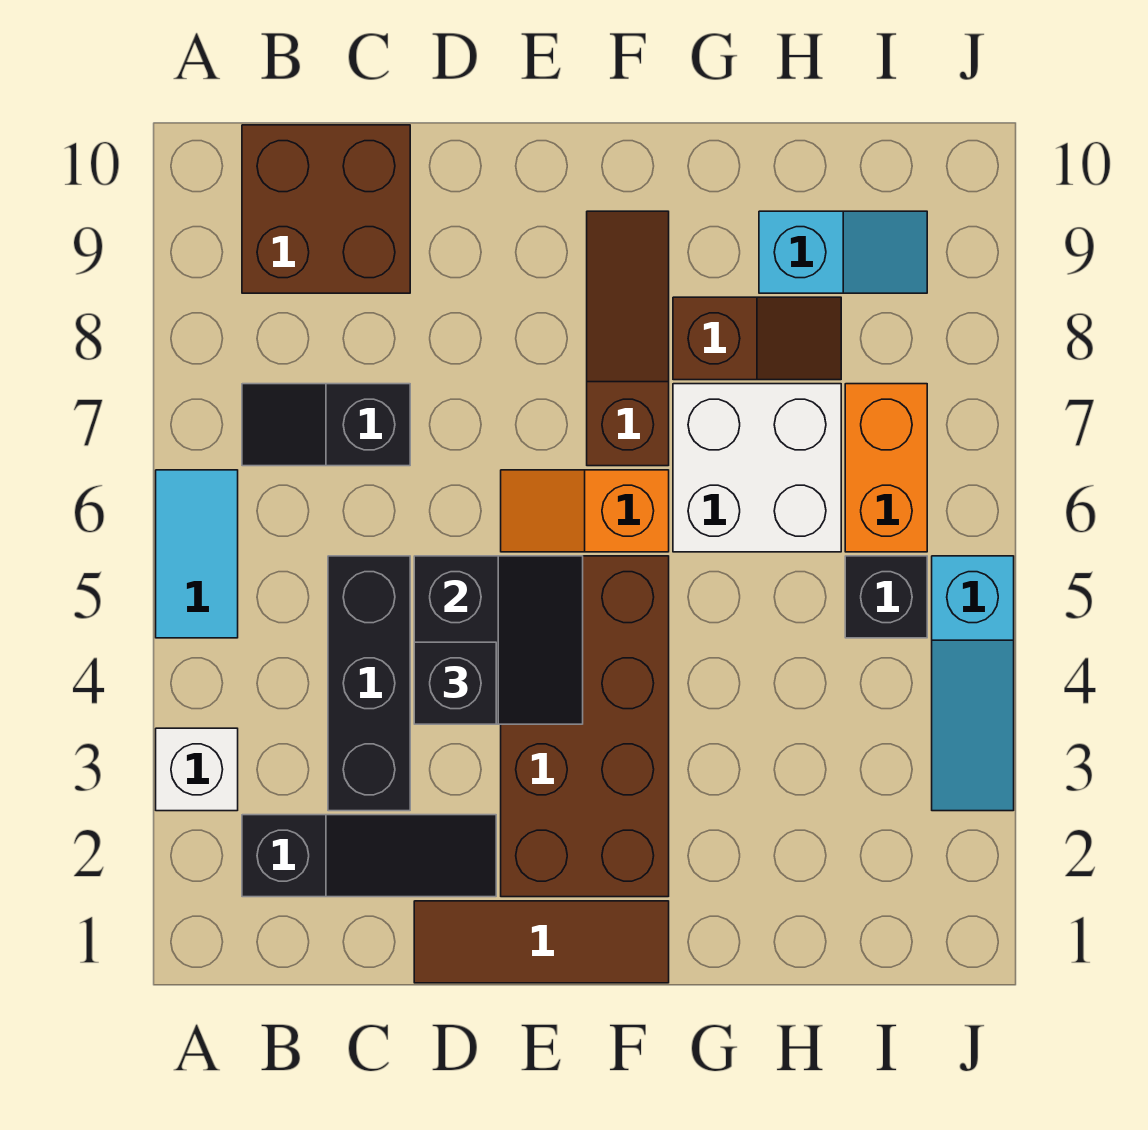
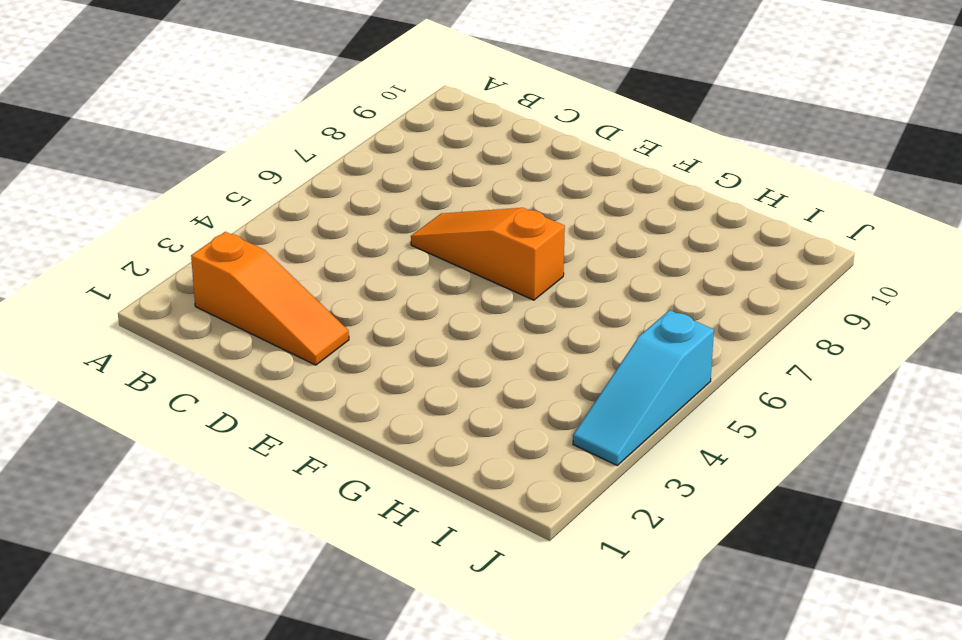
orange 1x3 slope [191,232,349,365] -> black 1x3 slope [242,815,496,897]
orange 1x3 slope [411,208,565,300] -> orange 1x2 slope [501,470,669,552]
none -> white 1x1 brick [156,728,238,811]
none -> cyan 1x2 tile [156,470,238,638]
none -> black 1x2 slope [242,384,410,466]

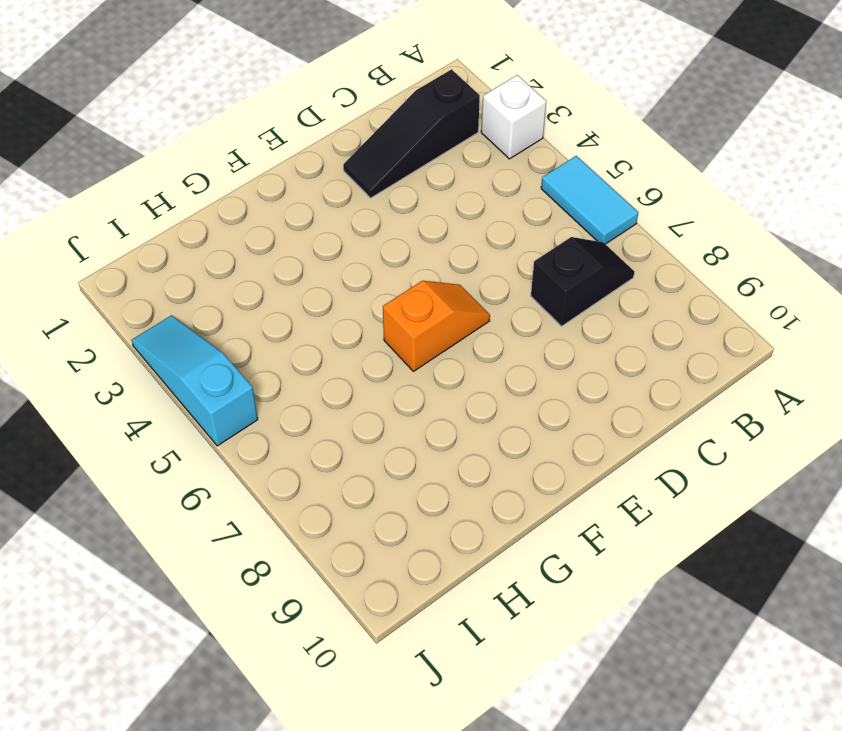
none -> brown 2x2 brick [242,125,410,293]
none -> black 1x3 brick [328,556,410,811]
none -> brown 1x3 tile [414,901,669,983]

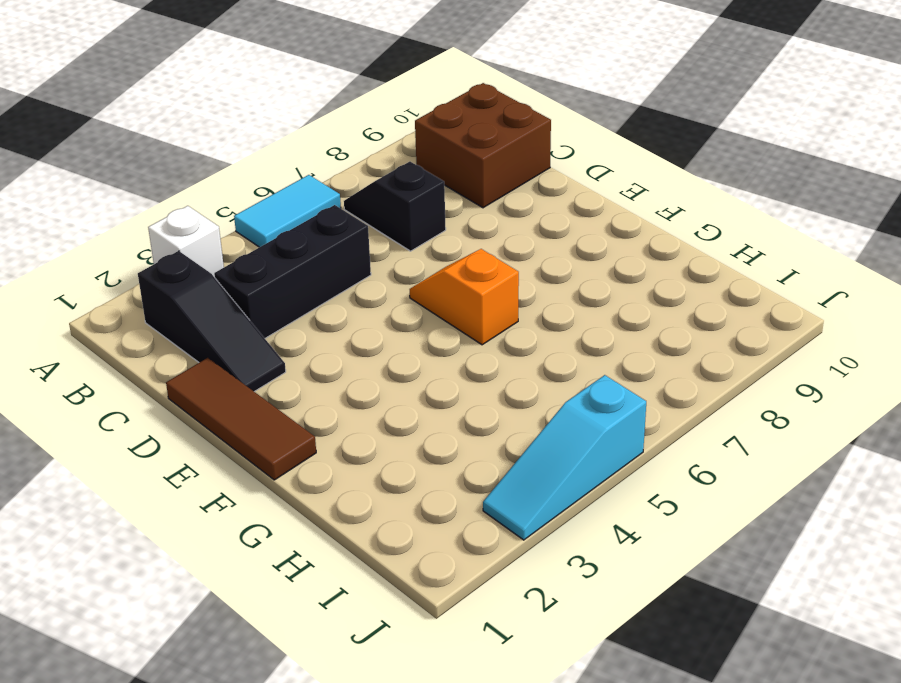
none -> brown 2x4 brick [501,556,669,897]
none -> brown 1x3 slope [587,211,669,466]
none -> white 2x2 brick [673,384,841,552]

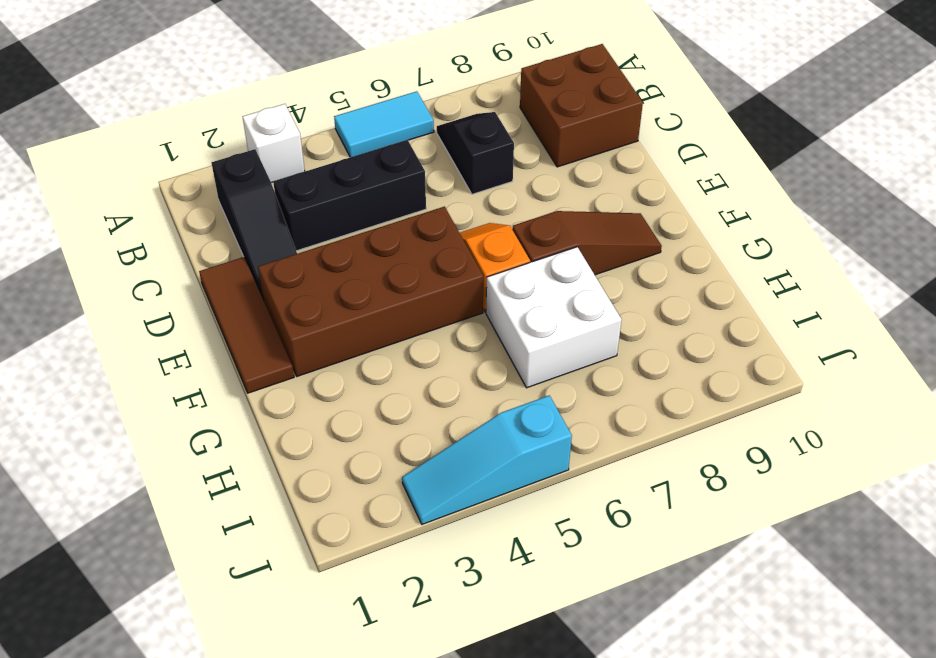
none -> brown 1x2 slope [673,297,841,380]
none -> cyan 1x2 slope [759,211,927,293]
none -> black 1x1 brick [845,556,927,638]

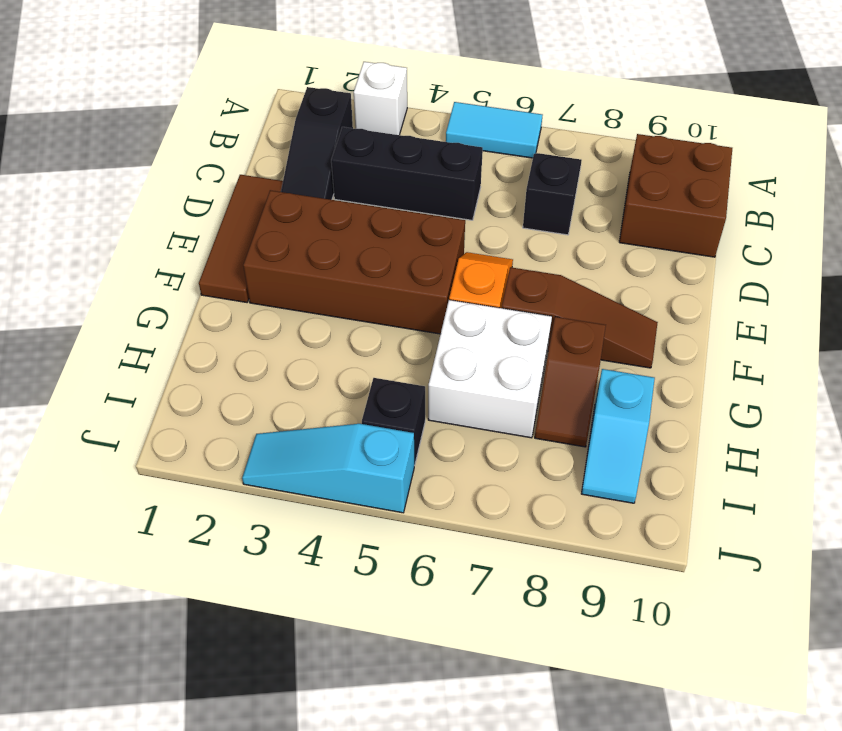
none -> orange 1x2 brick [845,384,927,552]
none -> black 2x2 slope [414,556,583,724]
none -> black 1x1 brick [414,642,496,724]

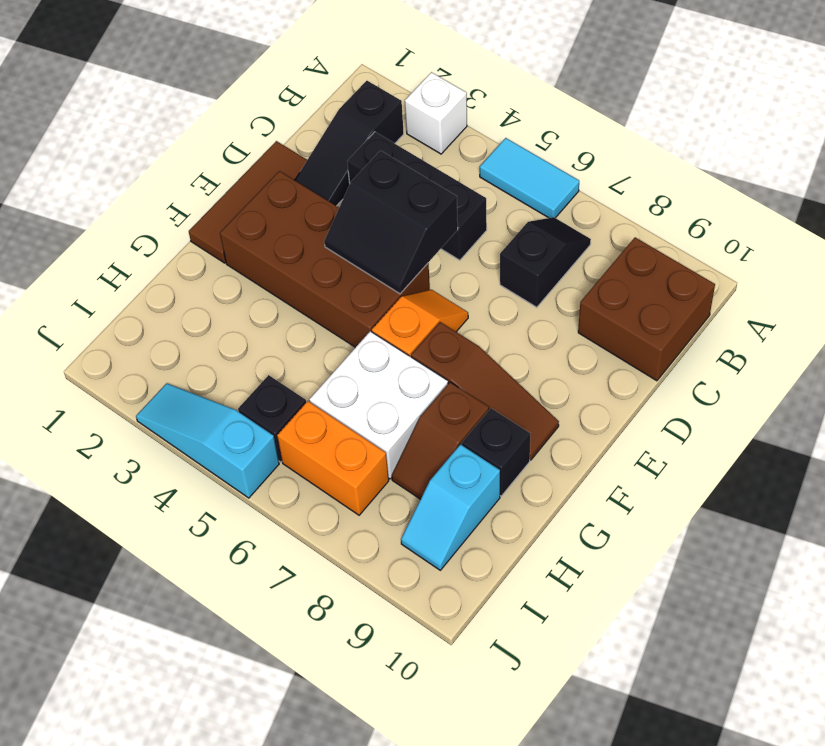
black 1x1 brick [462,408,530,496] -> black 1x1 brick moved to [414,642,496,724]

